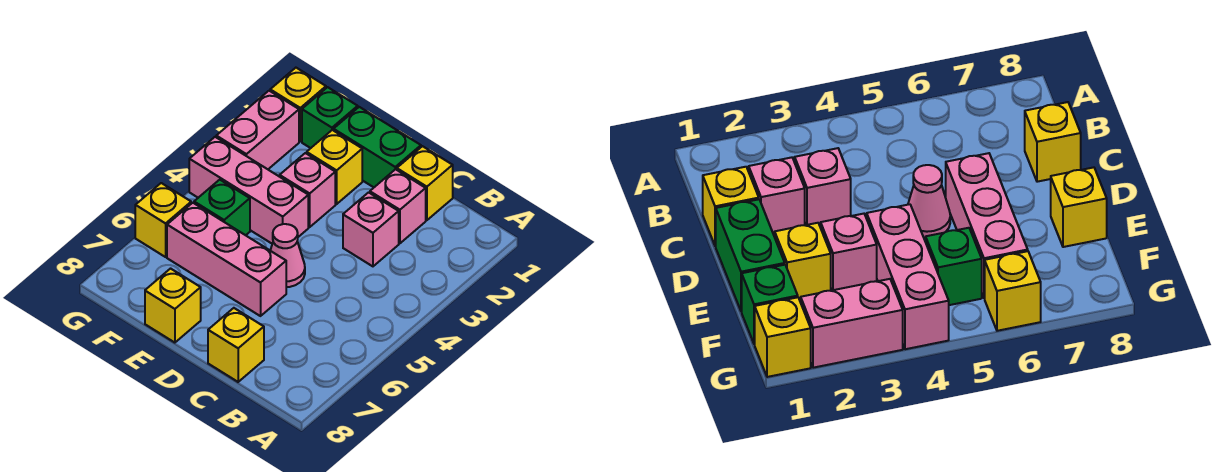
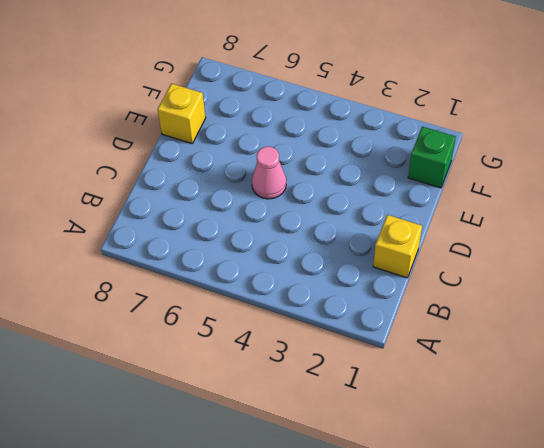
none -> pink 1x1 brick [370,169,426,243]
none -> pink 1x1 brick [343,192,399,266]
none -> yellow 1x1 brick [208,308,264,382]

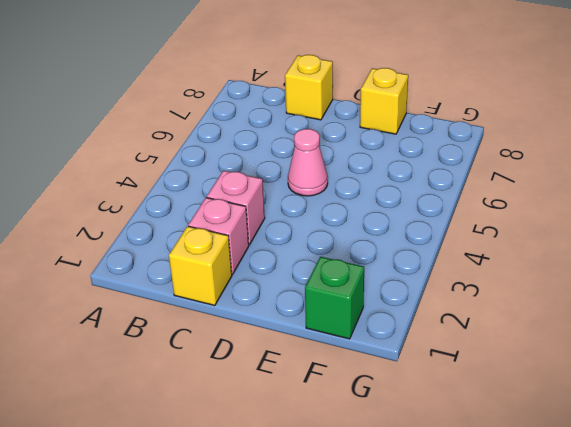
none -> green 1x2 brick [334,107,421,187]
none -> pink 1x3 brick [167,203,286,316]
none -> yellow 1x1 brick [307,130,362,204]

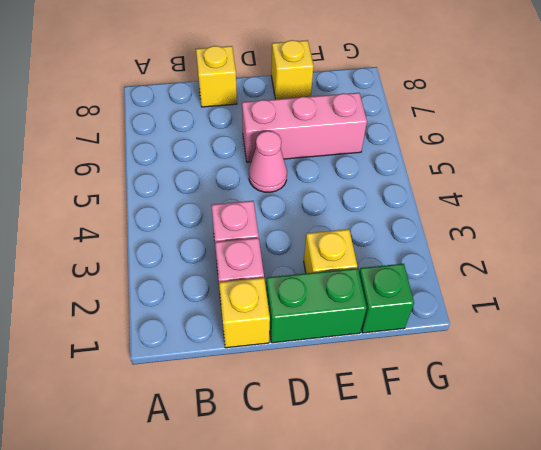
none -> pink 1x1 brick [280,153,335,227]
none -> pink 1x3 brick [189,137,308,244]
none -> green 1x1 brick [194,180,250,235]

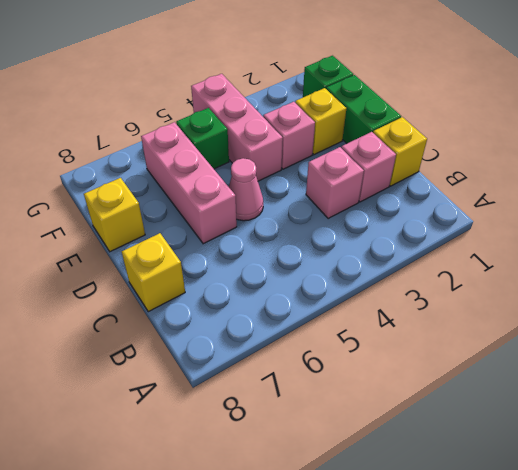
none -> yellow 1x1 brick [270,68,326,141]
none -> pink 1x2 brick [216,91,299,169]
none -> yellow 1x1 brick [135,183,191,257]

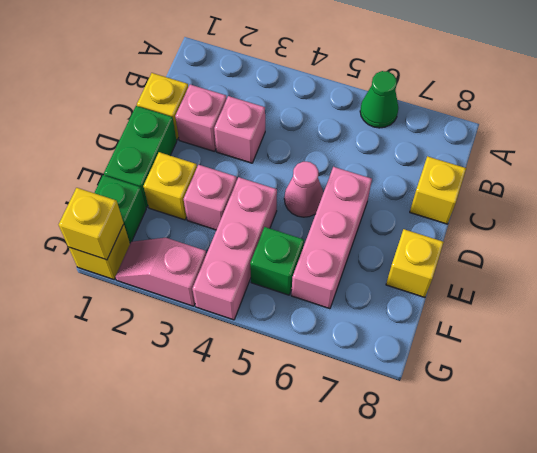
green 1x1 cone [360,71,398,128] -> none
yellow 1x1 brick [58,188,124,260] -> yellow 1x1 brick moved to [135,183,191,257]
pink 1x2 slope [115,238,206,306] -> pink 1x2 brick [216,91,299,169]

